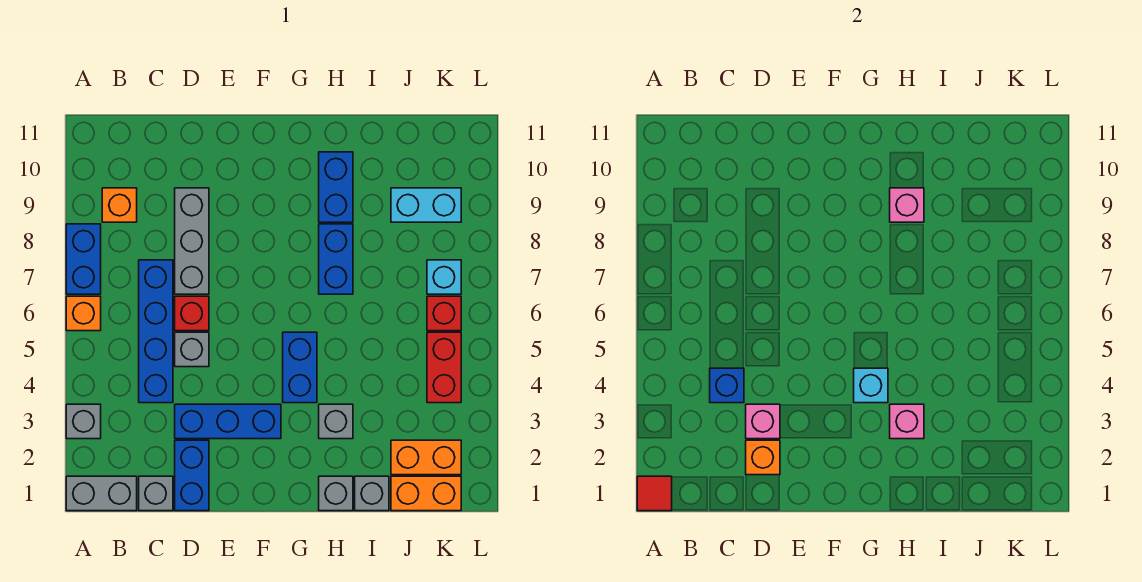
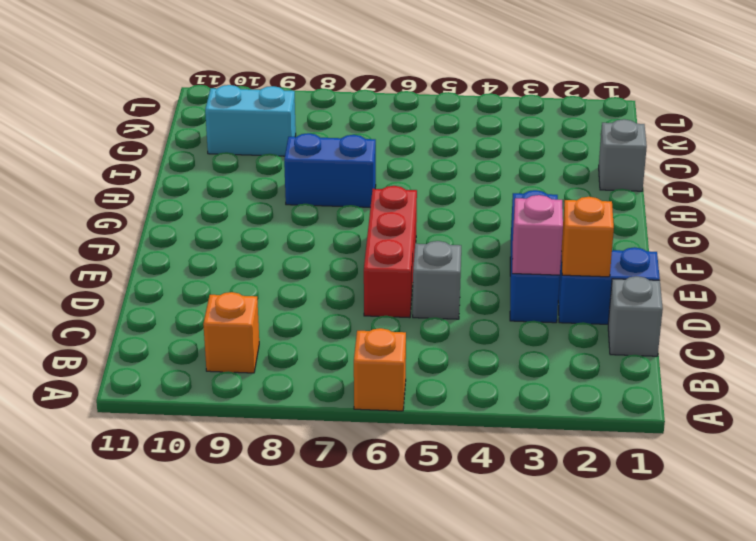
red 1x3 brick [364,186,417,318] -> red 1x1 brick [175,296,209,331]
cyan 1x2 brick [205,85,296,156] -> cyan 1x2 brick turned to [391,188,461,222]
none -> grey 1x2 brick [66,476,137,511]
none -> grey 1x1 brick [66,404,101,439]
none -> blue 1x2 brick [66,224,101,294]
none -> blue 1x4 brick [139,260,173,403]

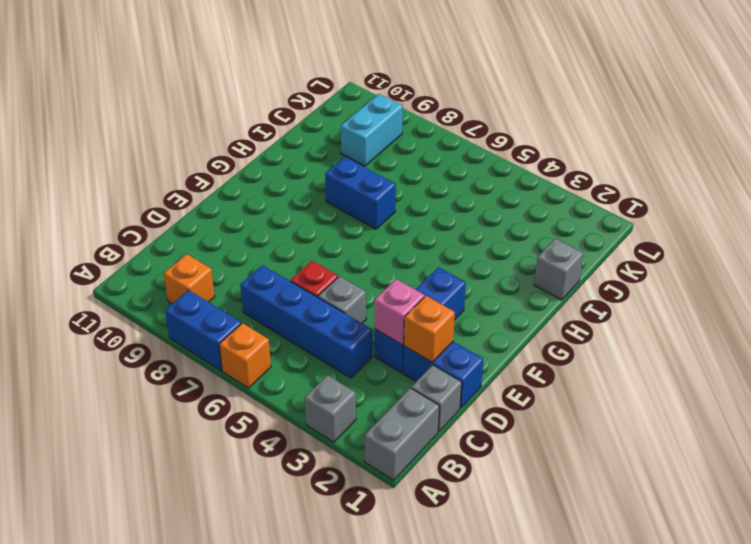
none -> grey 1x3 brick [175,188,209,294]
none -> blue 1x2 brick [283,332,317,403]
none -> grey 1x1 brick [319,476,353,511]
none -> grey 1x1 brick [319,404,353,439]

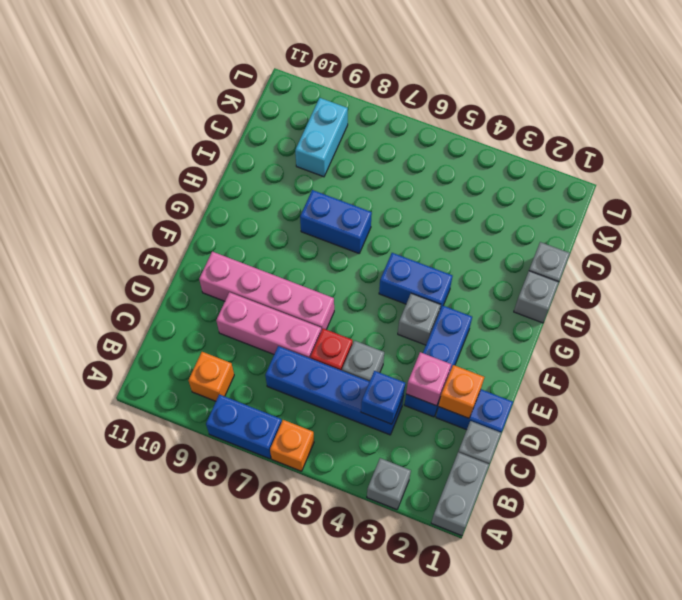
pink 1x3 brick [216,292,321,358] -> grey 1x3 brick [175,188,209,294]
pink 1x4 brick [199,252,334,331] -> none
grey 1x1 brick [398,294,441,345] -> grey 1x1 brick moved to [319,404,353,439]
none -> blue 1x2 brick [319,152,353,222]
none -> orange 1x2 brick [391,476,461,511]
none -> orange 1x2 brick [391,440,461,475]
none -> red 1x2 brick [427,332,461,403]

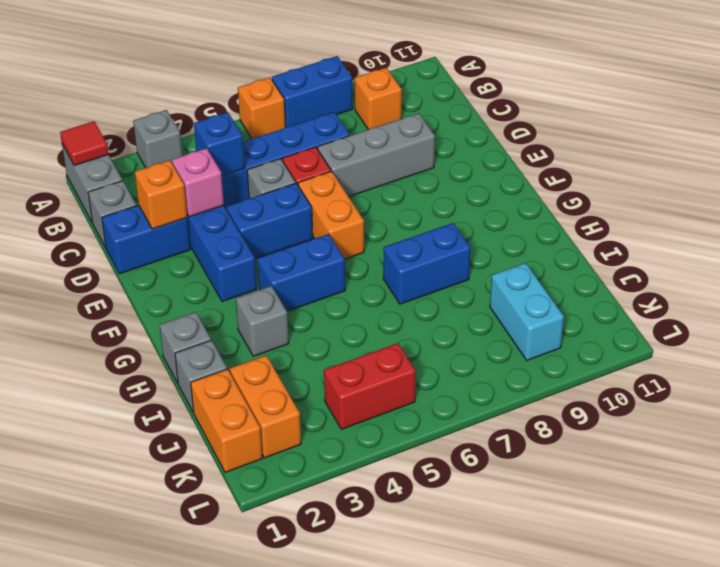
blue 1x2 brick [226,183,313,259] -> blue 1x2 brick moved to [319,152,353,222]
orange 1x2 brick [298,171,364,259] -> none
none -> red 1x1 brick [427,296,461,331]
none -> cyan 1x1 brick [427,260,461,294]
none -> cyan 1x1 brick [854,368,888,403]
none -> pink 1x1 brick [890,404,924,439]

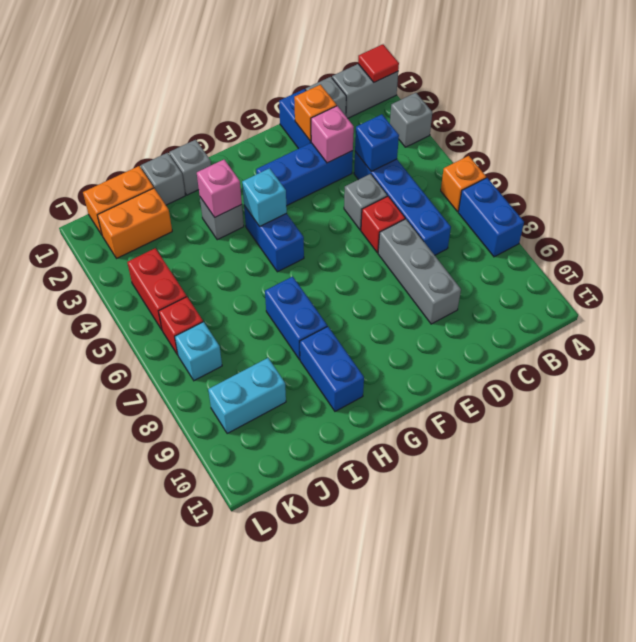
none -> orange 1x1 brick [102,188,137,222]
none -> pink 1x1 brick [890,188,924,222]

